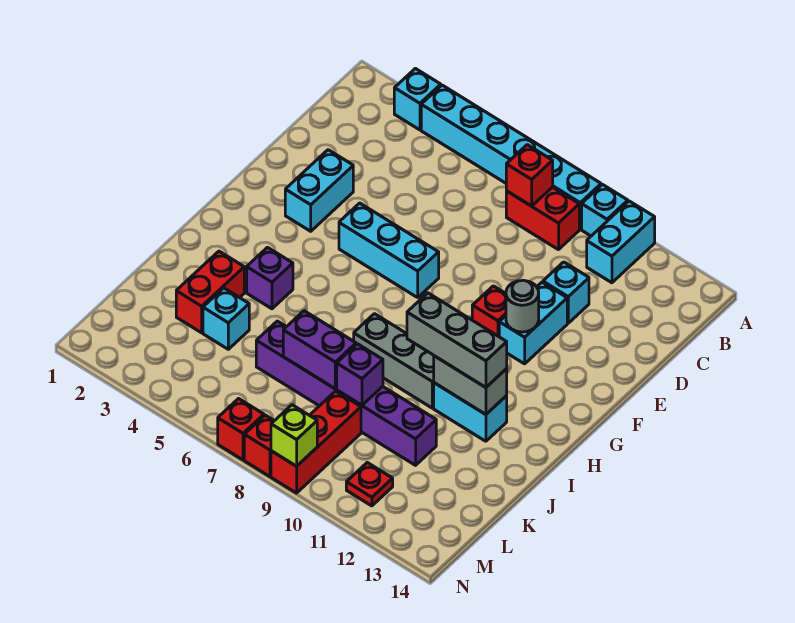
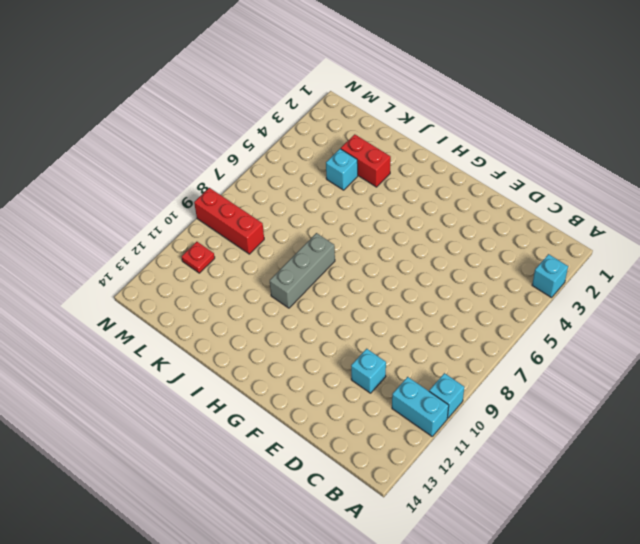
none -> cyan 1x6 brick [421,85,601,229]
none -> red 1x2 brick [506,187,579,250]
none -> cyan 1x2 brick [285,150,353,231]

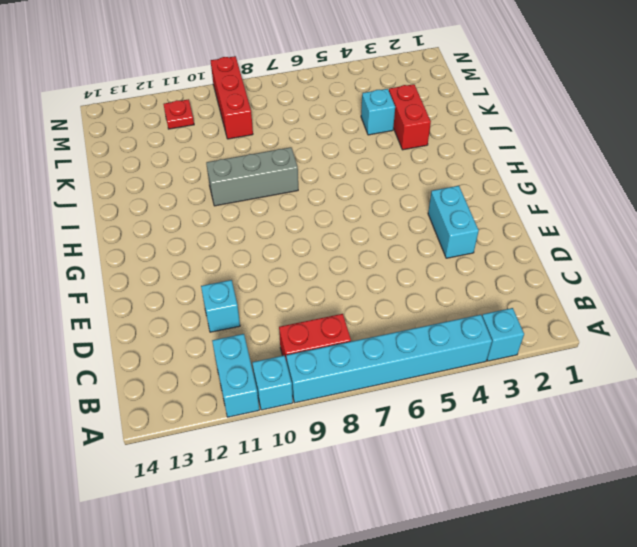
none -> cyan 1x2 brick [499,282,567,364]
none -> cyan 1x3 brick [339,203,439,297]
none -> red 1x1 brick [472,286,506,337]

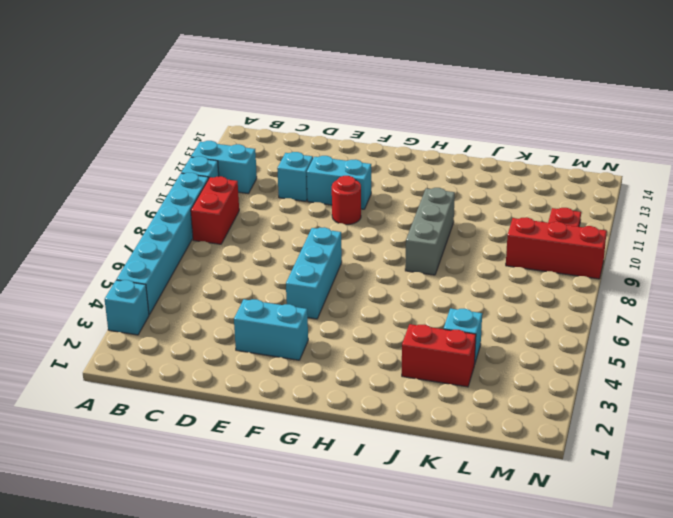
red 1x1 round brick [332,176,361,225] -> red 1x1 brick [472,286,506,337]
none -> purple 1x1 brick [247,247,293,309]
none -> cyan 1x2 brick [434,383,507,441]
none -> purple 1x6 brick [256,321,436,465]

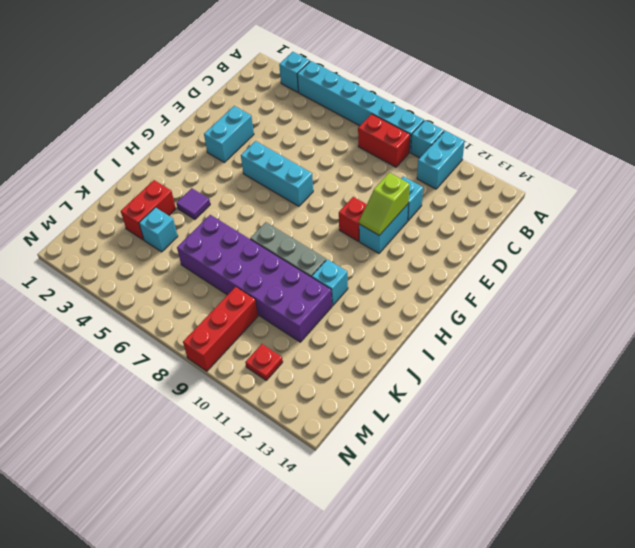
lime 1x2 slope [359,173,410,235] -> grey 1x1 round brick [506,280,539,332]
purple 1x1 tile [176,188,210,219] -> purple 1x1 brick [247,247,293,309]
cyan 1x1 brick [312,259,348,306] -> cyan 1x2 brick [434,383,507,441]
purple 2x6 brick [177,215,332,342] -> purple 1x6 brick [256,321,436,465]
none -> red 1x1 brick [218,399,264,460]
none -> red 1x1 brick [244,415,274,477]
none -> red 1x1 brick [506,145,553,206]

